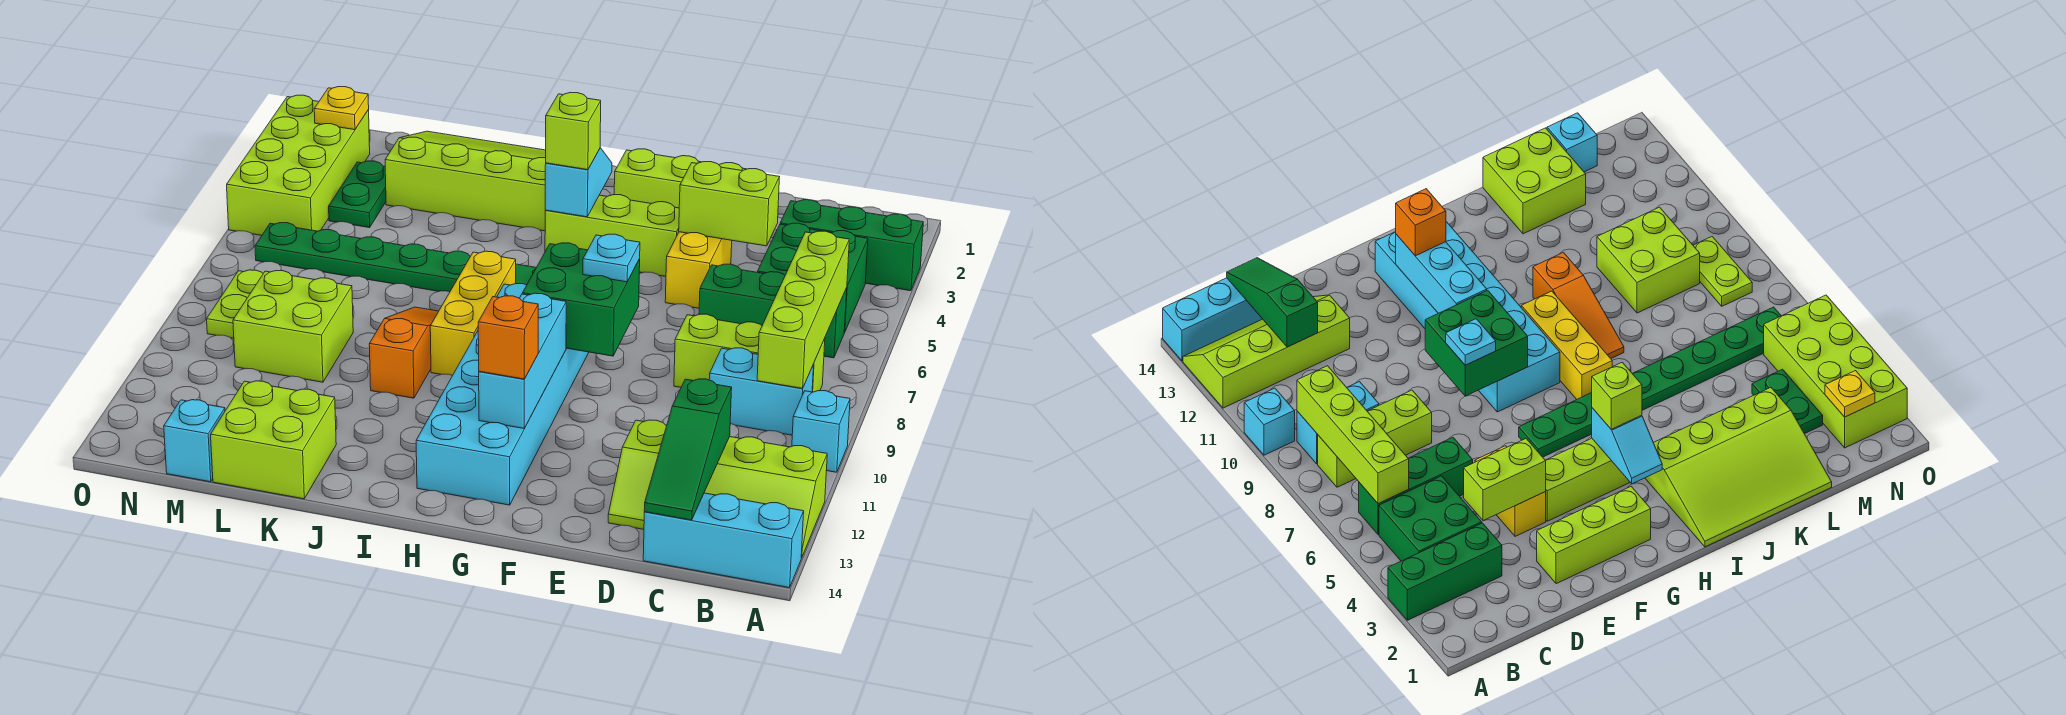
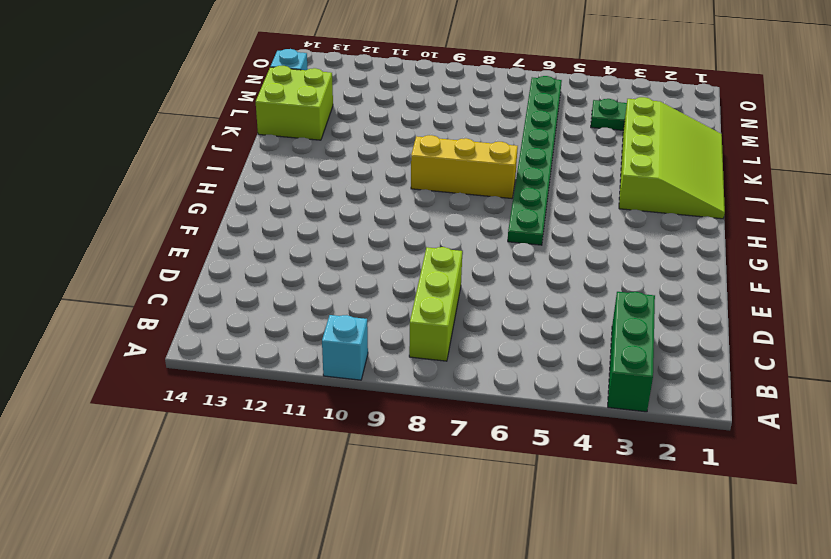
none -> lime 2x4 slope [608,420,827,558]
none -> cyan 1x3 brick [643,493,804,588]
none -> green 2x2 brick [758,223,868,332]
none -> green 1x3 brick [699,264,847,358]

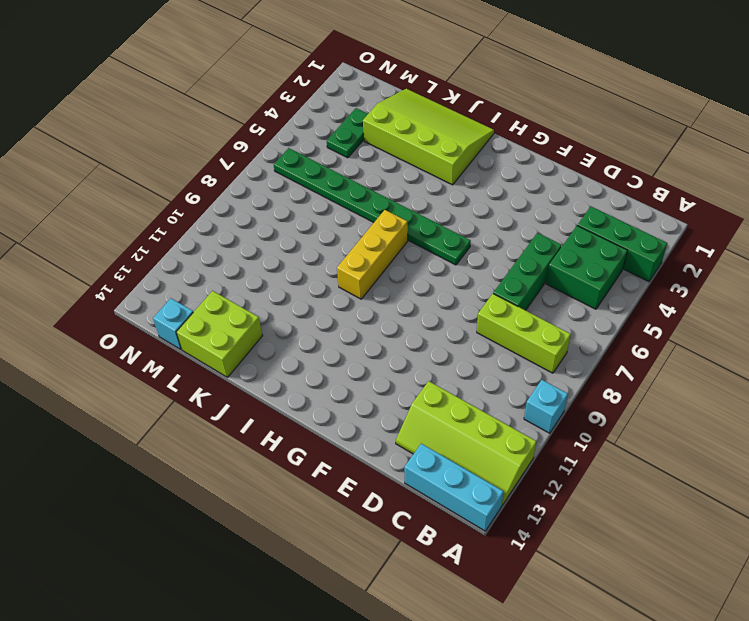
green 1x3 brick [493,233,561,310] -> green 1x3 brick turned to [699,264,847,358]
none -> cyan 1x2 brick [709,348,814,435]
none -> lime 1x3 brick [614,149,746,208]
none -> yellow 1x2 brick [665,232,732,308]
none -> lime 1x3 brick [545,195,679,276]

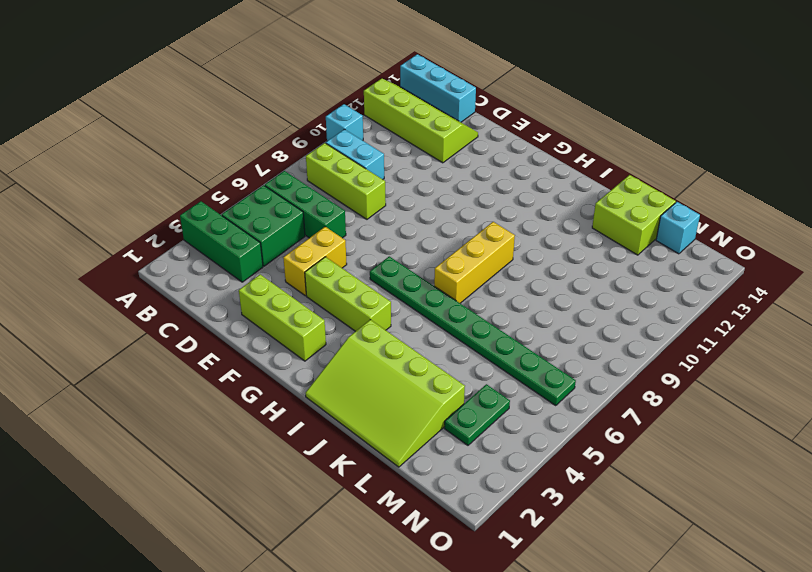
none -> cyan 2x6 brick [416,284,589,505]
none -> orange 1x3 slope [369,307,439,398]
none -> lime 2x2 brick [233,271,353,382]
none -> lime 2x4 brick [227,95,370,235]

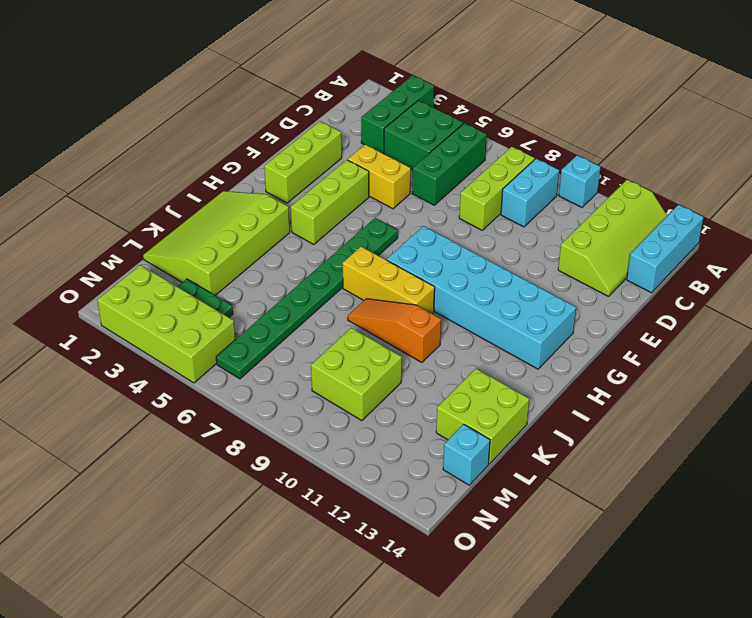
none -> lime 1x2 plate [207,270,263,338]
none -> lime 1x4 brick [757,231,849,388]
none -> green 1x3 slope [644,379,732,520]
none -> lime 1x2 brick [679,162,779,246]

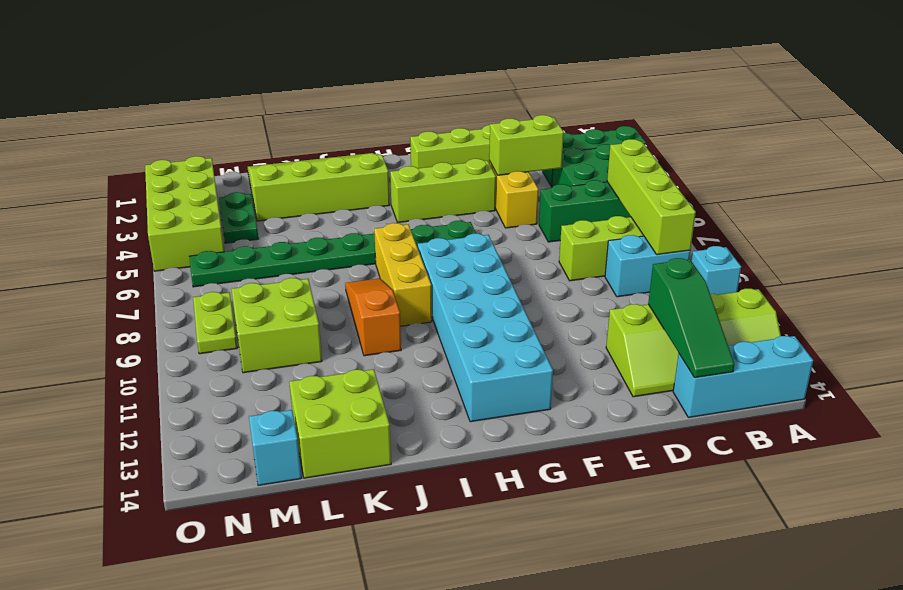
none -> green 2x2 brick [522,243,640,356]
none -> cyan 1x3 brick [479,293,566,428]
none -> cyan 1x2 slope [545,148,612,217]
none -> yellow 1x1 plate [314,87,369,130]

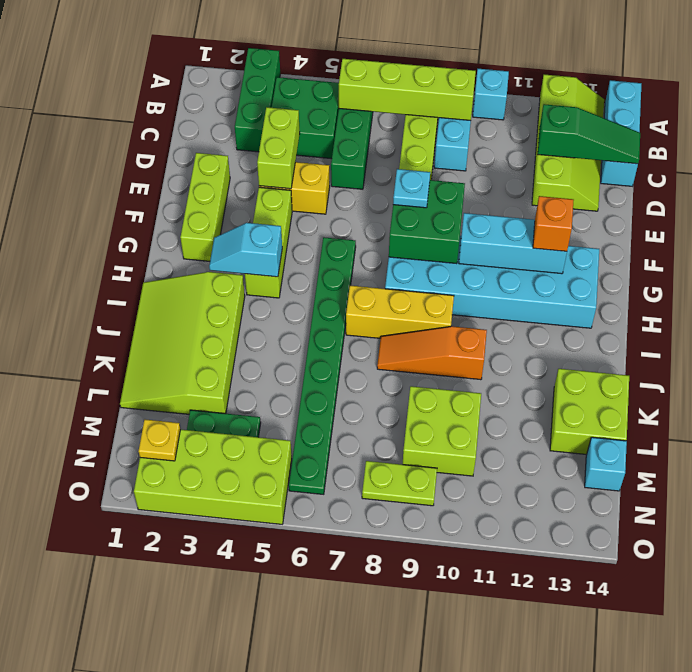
none -> lime 1x1 brick [546,92,601,170]

